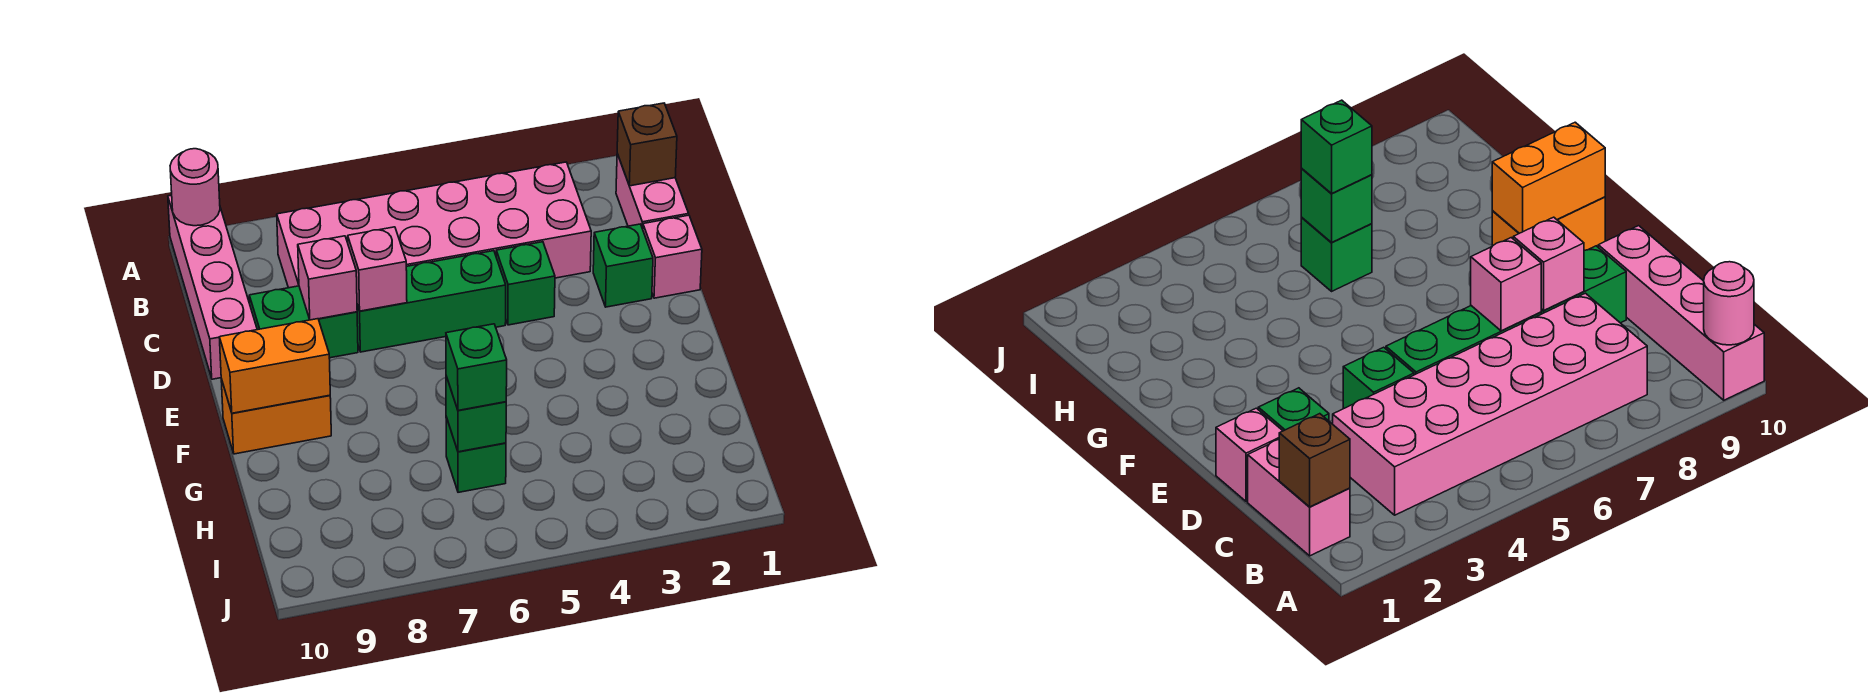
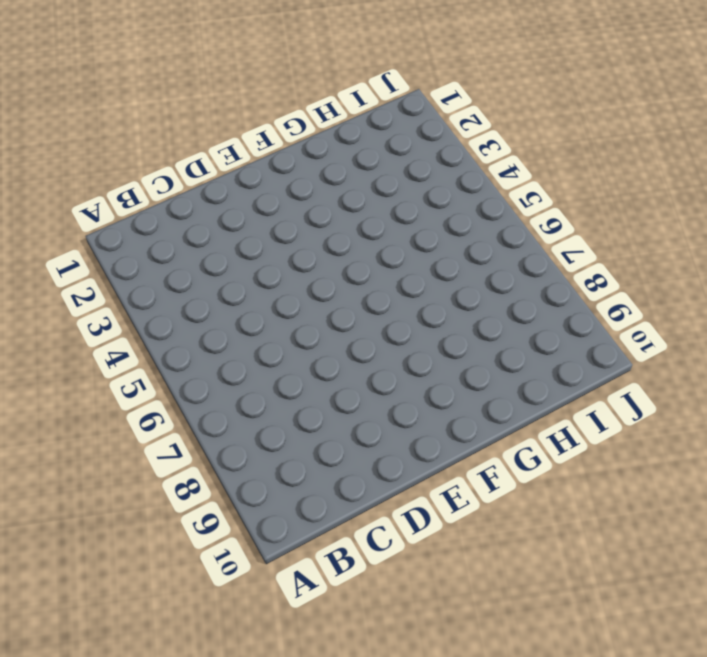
none -> pink 1x4 brick [168,195,257,379]
none -> pink 1x2 brick [616,154,689,229]
none -> pink 2x6 brick [277,162,591,288]

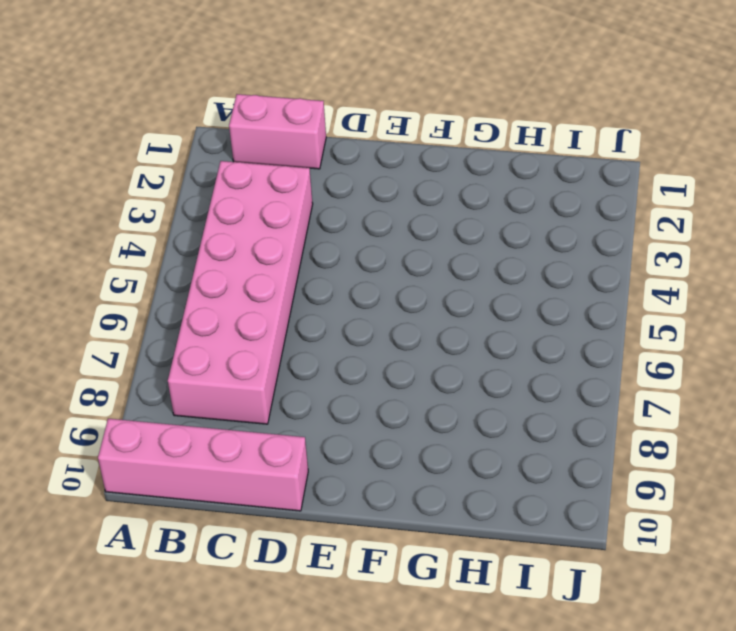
none -> pink 1x1 brick [643,215,702,298]
none -> green 1x1 brick [593,224,653,307]
none -> green 1x1 brick [496,242,555,325]

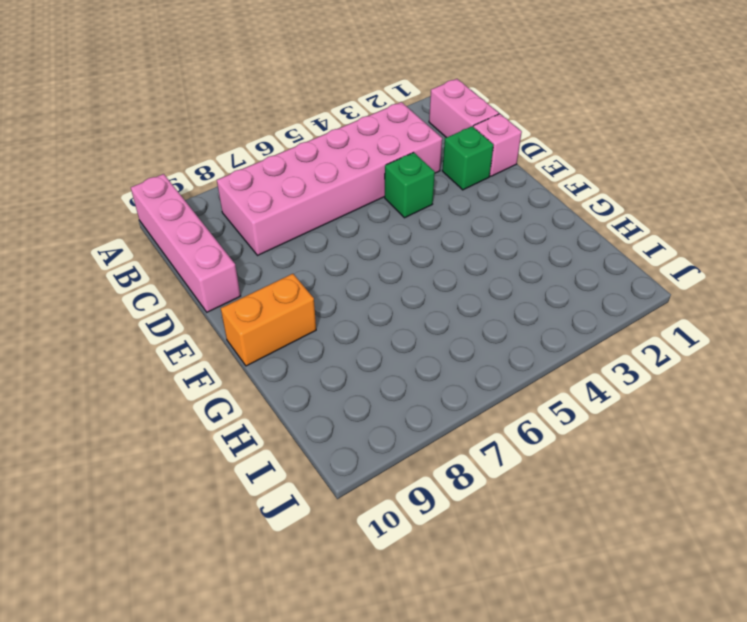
none -> green 1x3 brick [357,251,506,352]
none -> green 1x2 brick [249,286,358,358]
none -> green 1x1 brick [446,417,506,492]

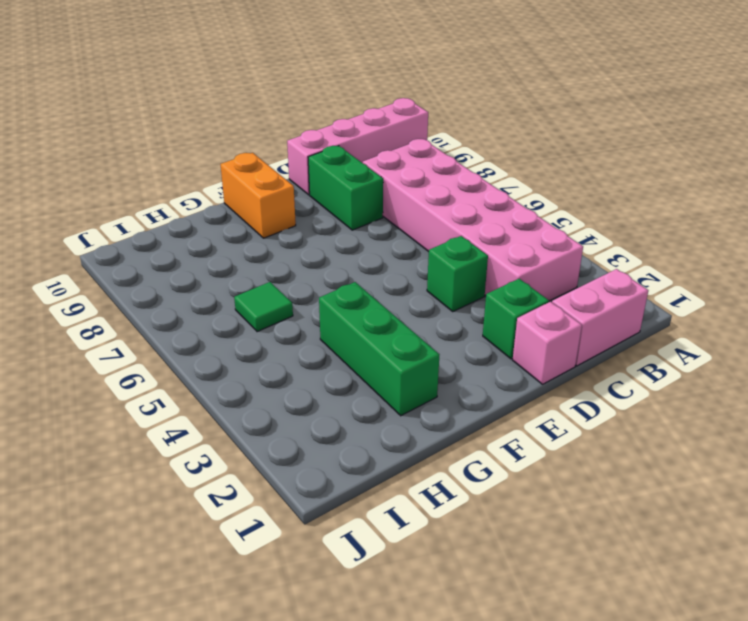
green 1x3 brick [319,282,439,416] -> green 1x3 brick moved to [357,251,506,352]
green 1x1 tile [234,282,293,332] -> green 1x1 brick [446,417,506,492]
none -> pink 1x1 round brick [170,149,220,226]
none -> brown 1x1 brick [617,103,677,186]
none -> pink 1x1 brick [348,227,407,311]

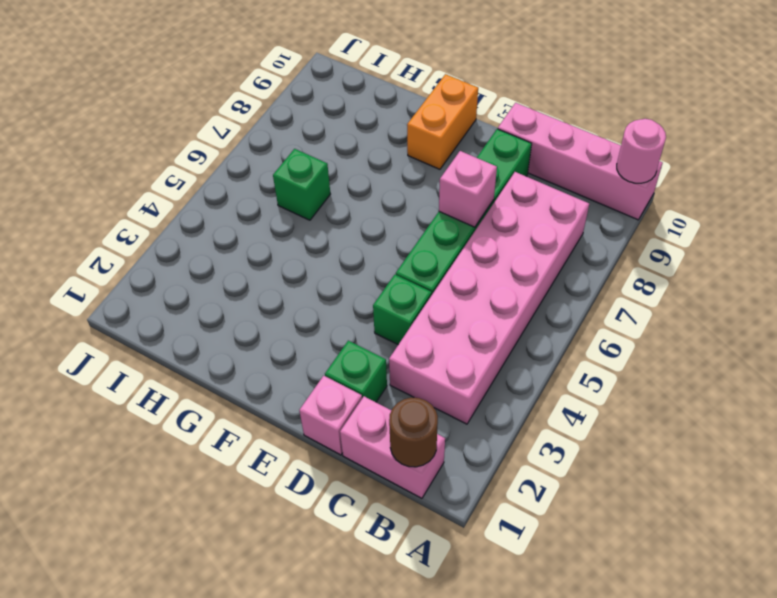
brown 1x1 round brick [389,398,438,467] -> brown 1x1 brick [617,103,677,186]
none -> pink 1x1 brick [298,236,357,320]
none -> orange 1x2 brick [219,319,330,413]
none -> green 1x1 brick [446,376,506,452]

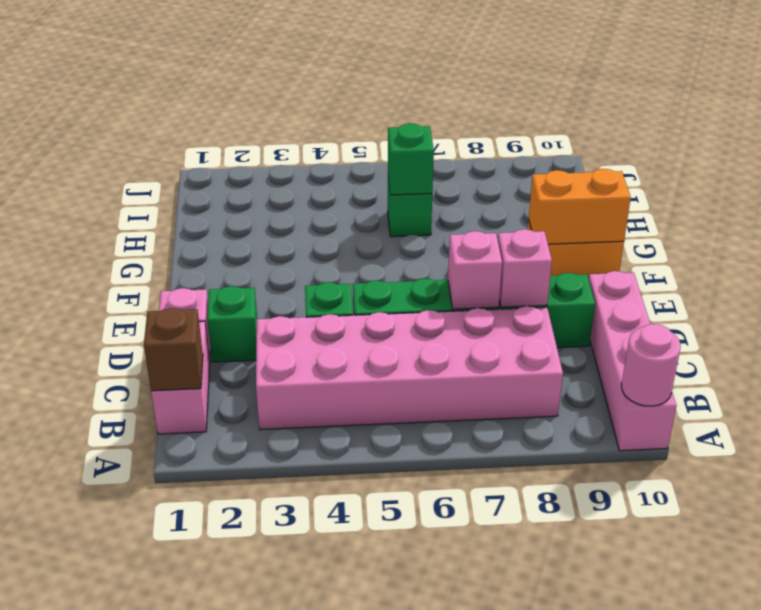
none -> green 1x1 brick [446,324,507,410]

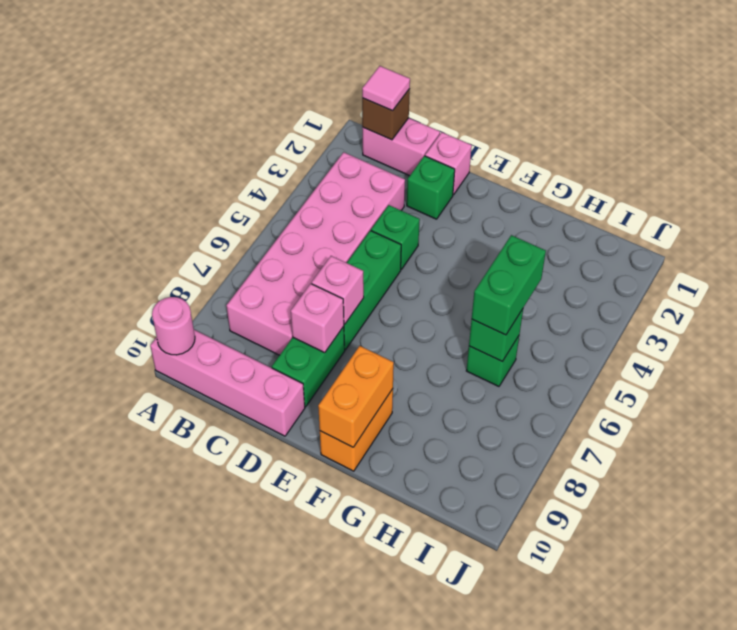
pink 1x1 tile [362,66,410,111] -> none
green 1x2 brick [472,235,546,335] -> green 1x1 brick [446,324,507,410]

